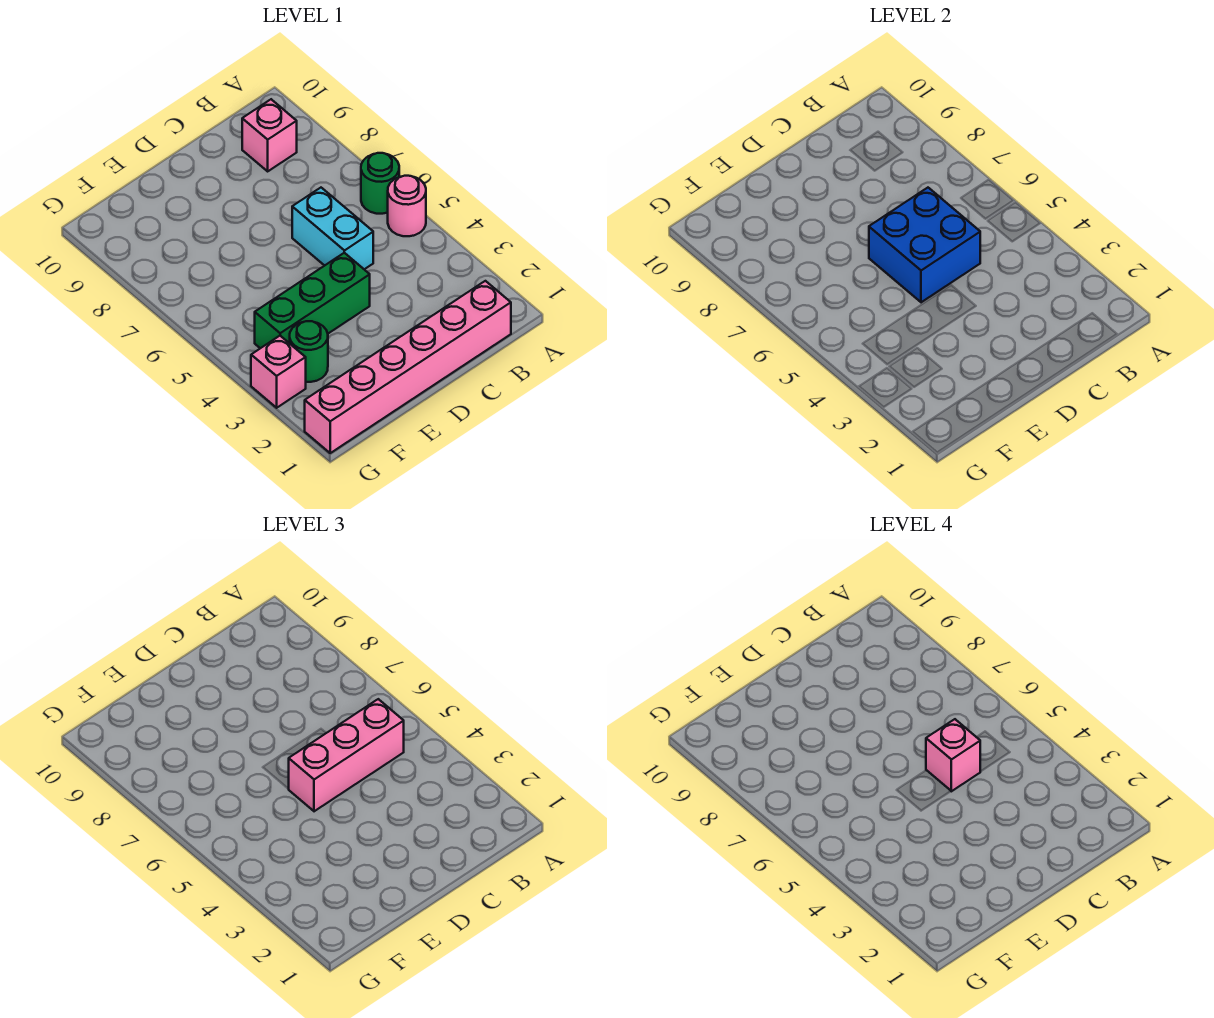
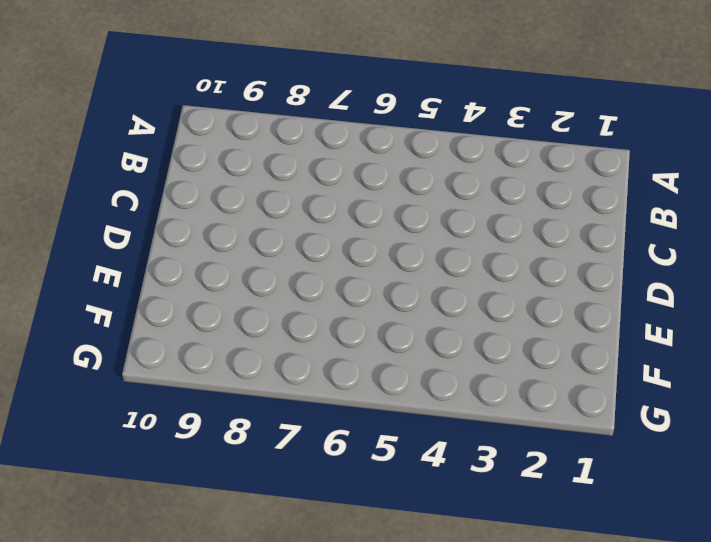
none -> pink 1x1 round brick [388,176,426,236]
none -> green 1x1 round brick [361,153,399,214]

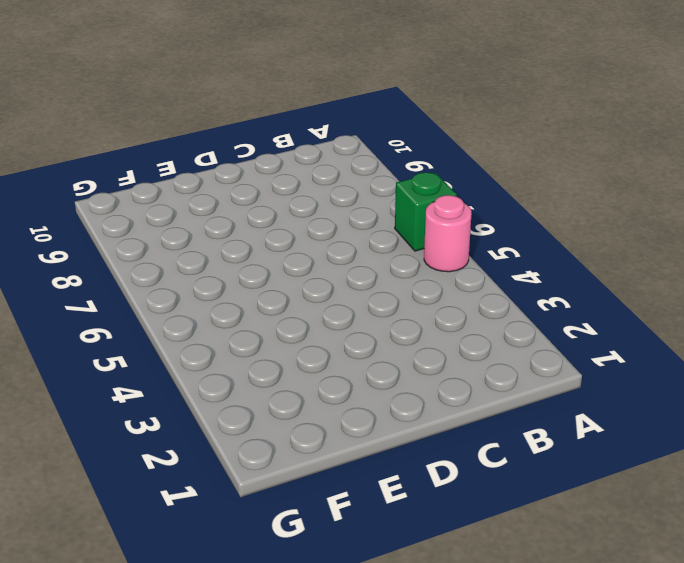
green 1x1 brick [395,172,457,251] -> green 1x1 round brick [361,153,399,214]
none -> pink 1x6 brick [305,281,511,453]
none -> pink 1x1 brick [242,99,297,171]

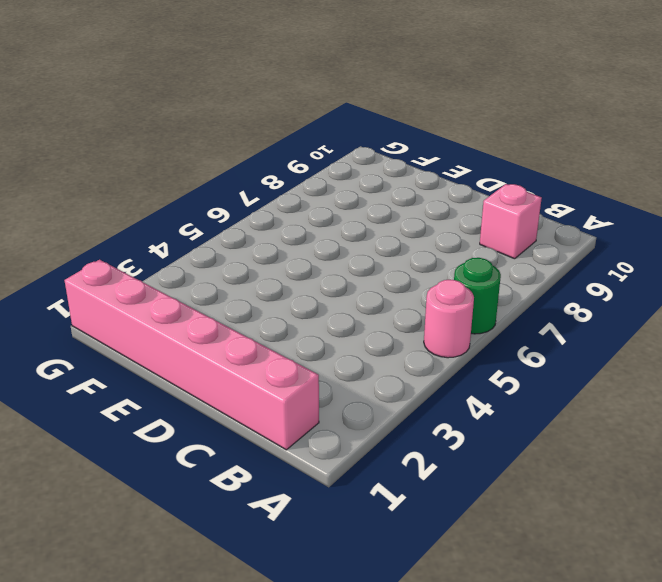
none -> cyan 1x2 brick [292,188,373,269]
none -> green 1x3 brick [255,253,370,348]

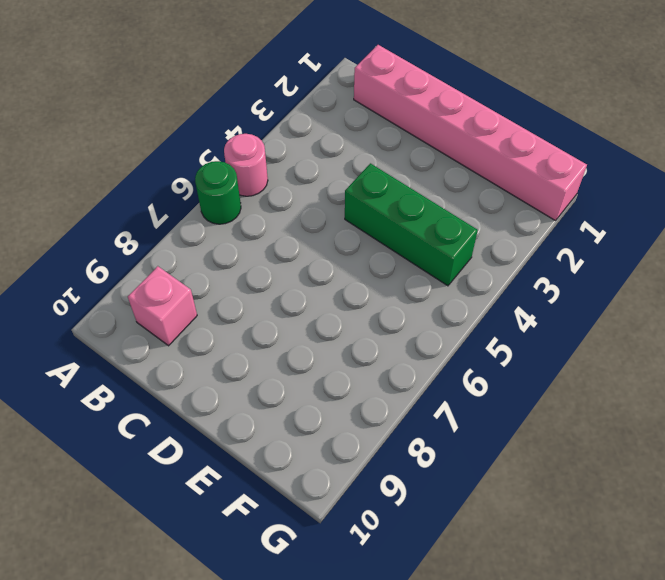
none -> cyan 1x2 brick [292,188,373,269]
none -> green 1x1 round brick [290,321,328,382]

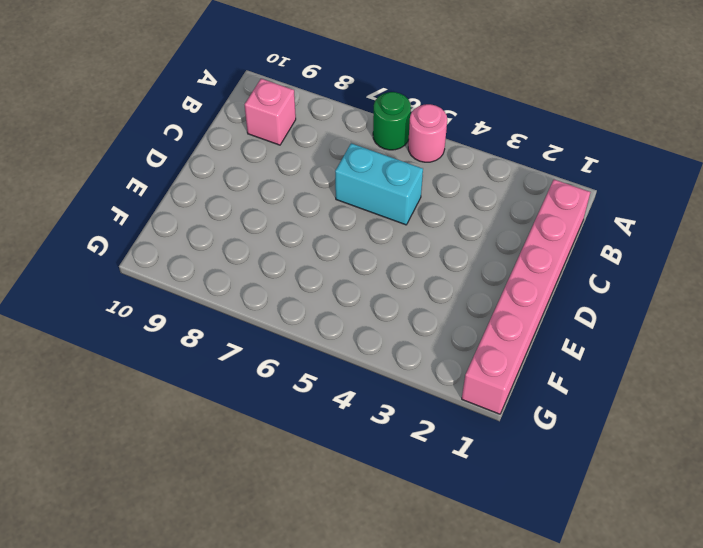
none -> green 1x3 brick [255,253,370,348]
none -> green 1x1 round brick [290,321,328,382]

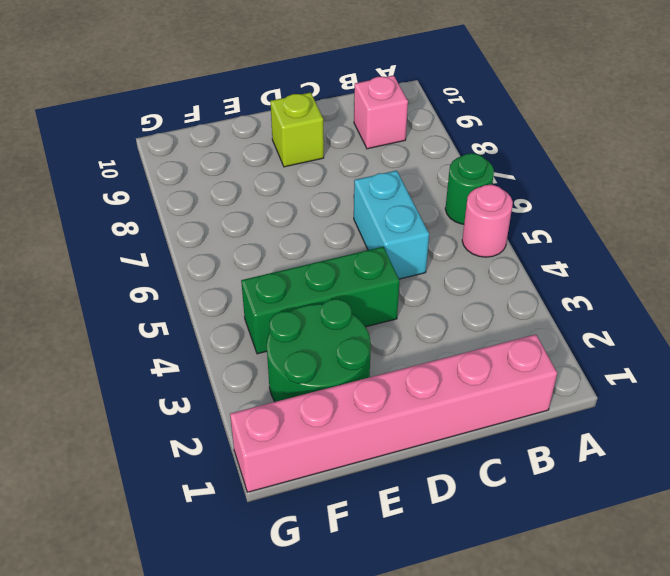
lime 1x1 brick [271,92,324,167] -> none
green 2x2 round brick [267,299,371,402] -> green 1x1 round brick [290,321,328,382]
none -> pink 1x1 brick [251,336,306,408]
none -> blue 2x2 brick [869,188,980,302]

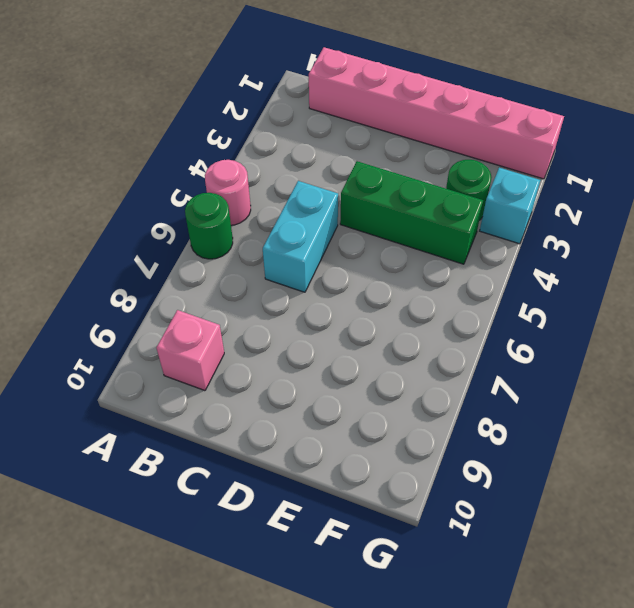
cyan 1x1 brick [480,168,540,244] -> pink 1x1 brick [251,336,306,408]
none -> blue 2x2 brick [869,188,980,302]
none -> pink 1x3 brick [289,699,404,811]

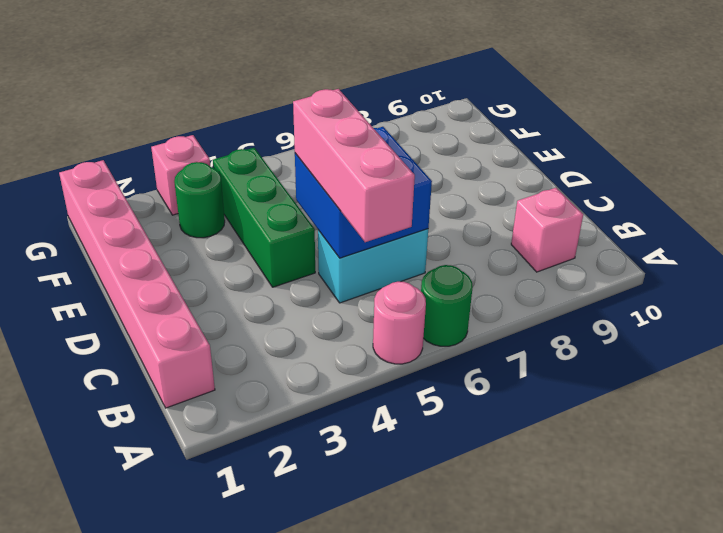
none -> pink 1x1 brick [926,719,981,791]

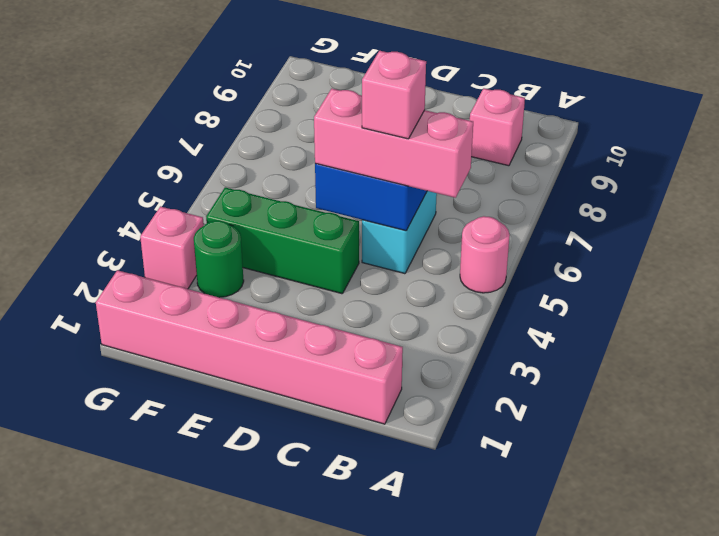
none -> green 1x1 round brick [361,153,399,214]

